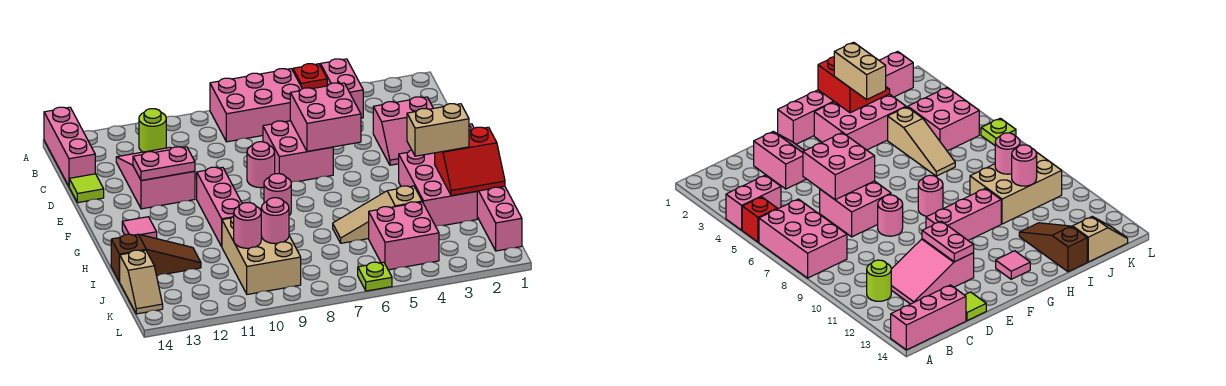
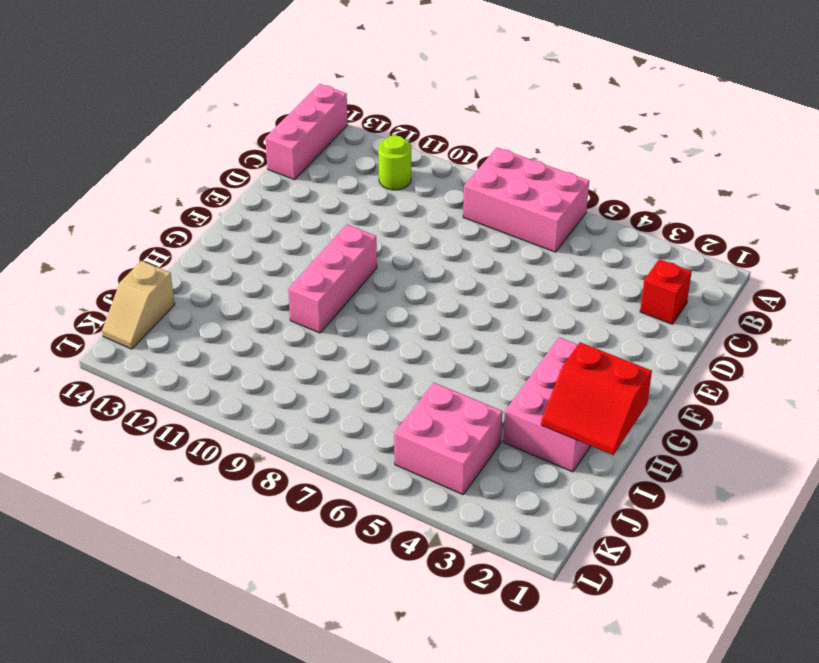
red 1x1 brick [640,259,692,324] -> red 1x1 brick moved to [293,64,327,89]
none -> pink 1x2 brick [321,59,363,118]
none -> pink 2x3 slope [116,147,195,209]
none -> pink 2x2 slope [373,97,433,165]

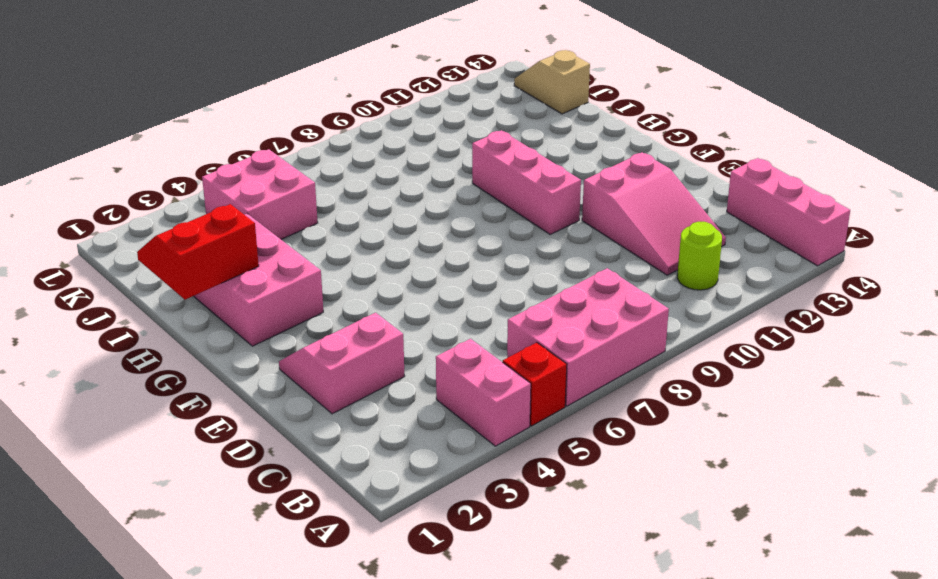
none -> pink 2x2 brick [263,121,333,182]
none -> lime 1x1 tile [69,174,104,203]
none -> pink 1x1 round brick [247,142,275,188]

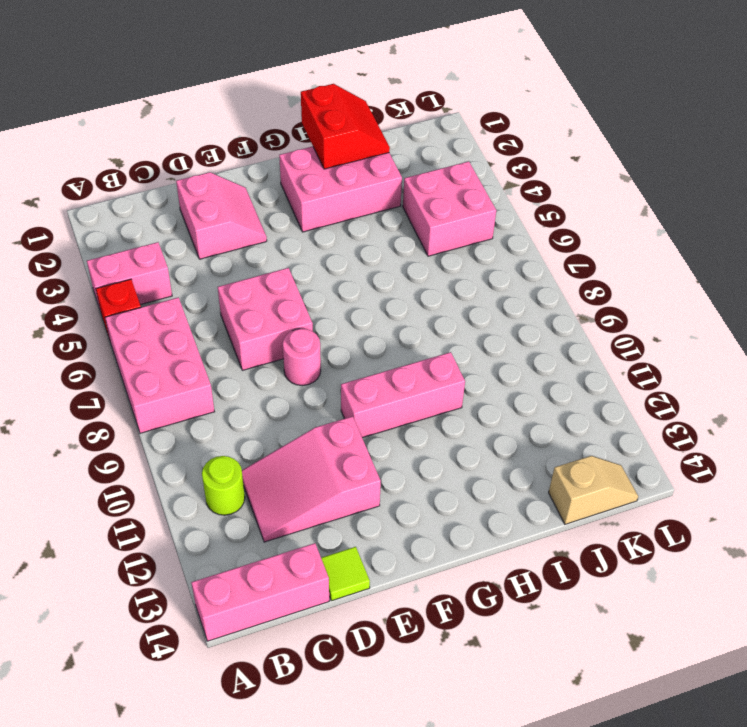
none -> pink 1x6 brick [469,124,522,251]
none -> pink 1x1 round brick [264,174,291,215]
none -> pink 1x1 tile [122,217,157,239]

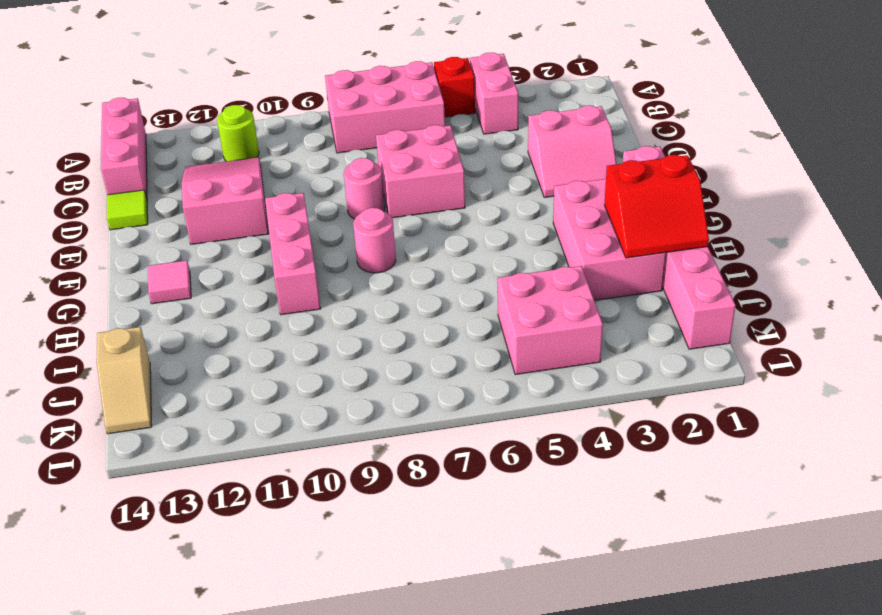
none -> tan 1x3 slope [333,186,422,243]
none -> tan 2x3 brick [222,216,301,294]
none -> brown 1x3 slope [111,234,201,282]

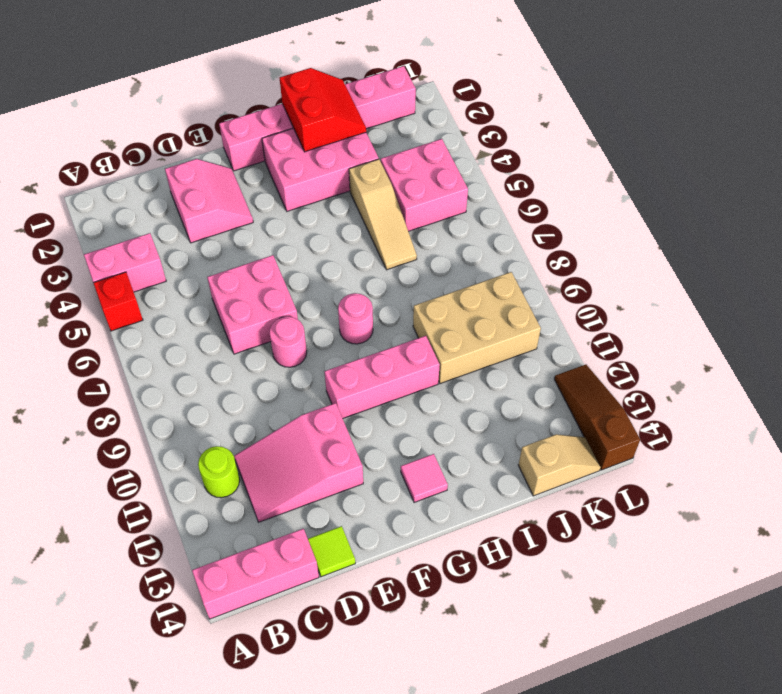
brown 1x3 slope [554,364,640,470] -> brown 1x3 slope moved to [111,234,201,282]
none -> pink 2x3 brick [210,69,302,142]
none -> lime 1x1 plate [358,262,392,291]
none -> pink 2x2 brick [290,83,361,151]

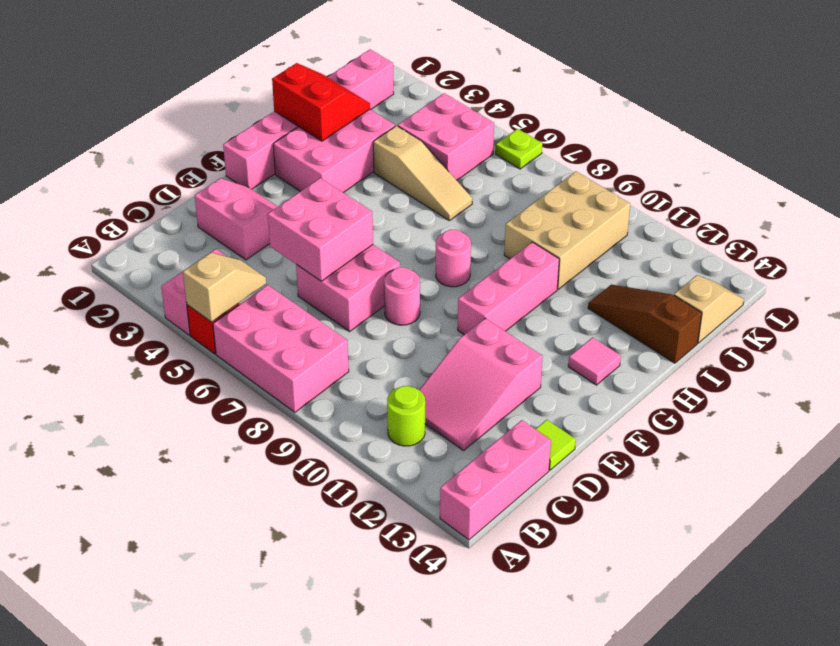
tan 1x2 slope [183,253,266,322] -> none
none -> pink 1x2 plate [133,147,195,181]
none -> pink 1x1 round brick [261,198,289,244]
none -> pink 1x1 round brick [234,203,261,248]

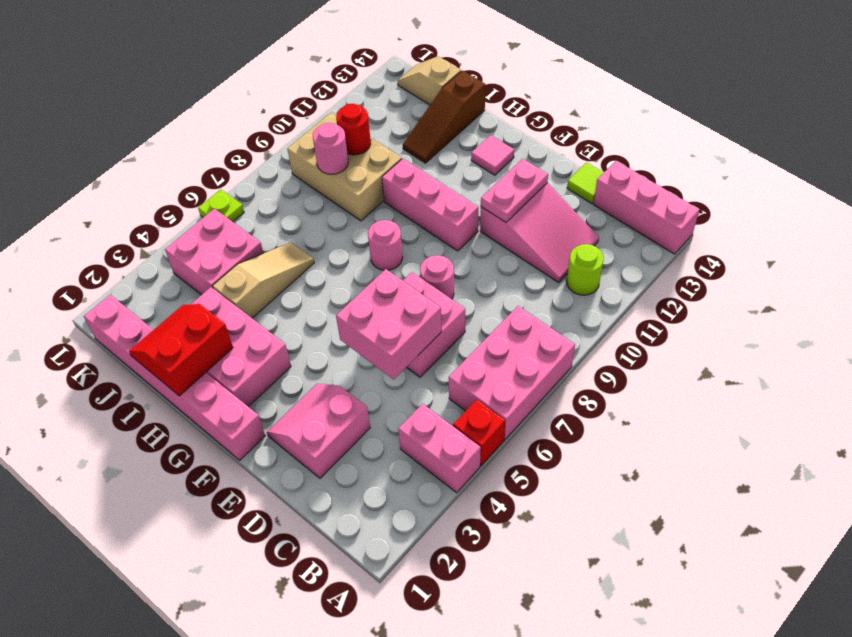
red 1x1 round brick [336,104,371,155] -> pink 1x1 round brick [234,203,261,248]
none -> tan 1x2 brick [407,104,469,156]

